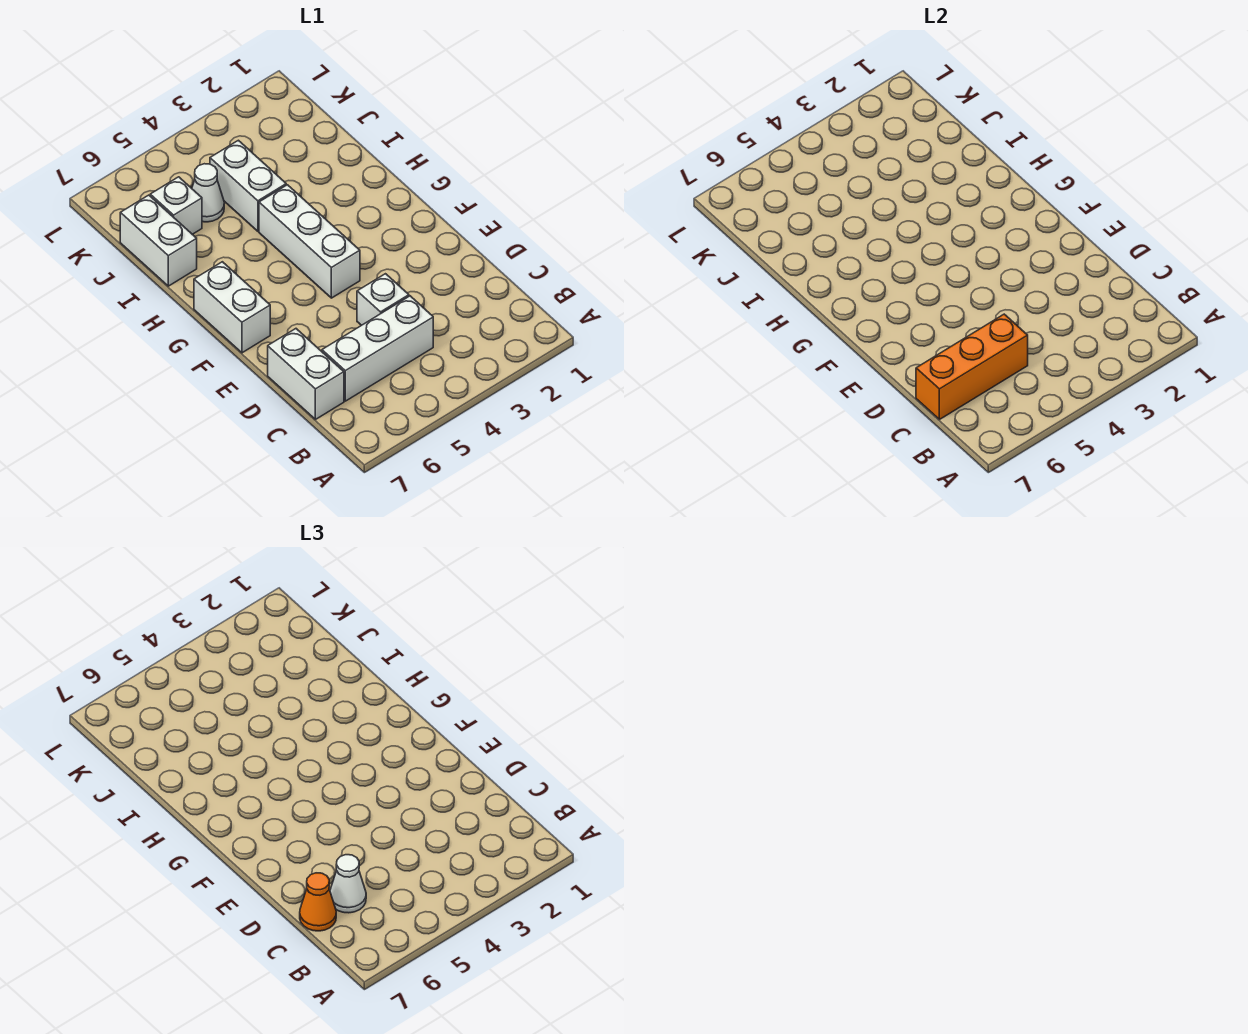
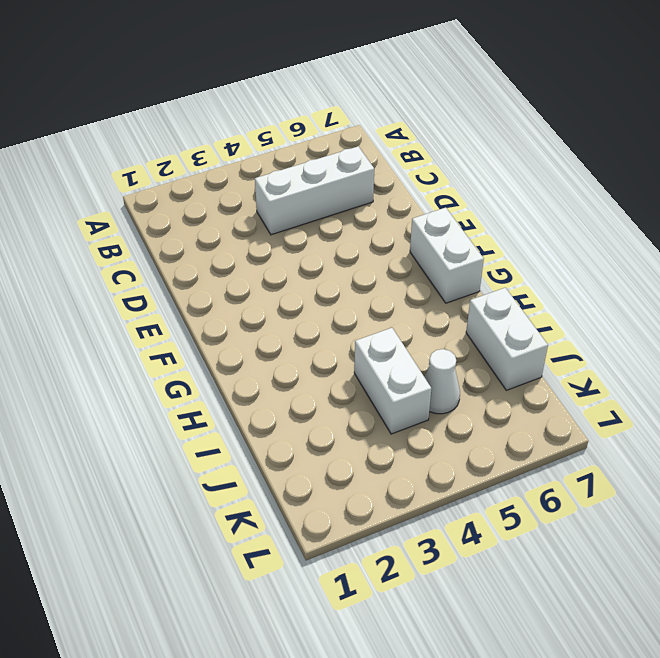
none -> white 1x2 brick [268,329,344,419]
none -> white 1x1 brick [357,274,409,325]
none -> white 1x3 brick [259,185,360,298]

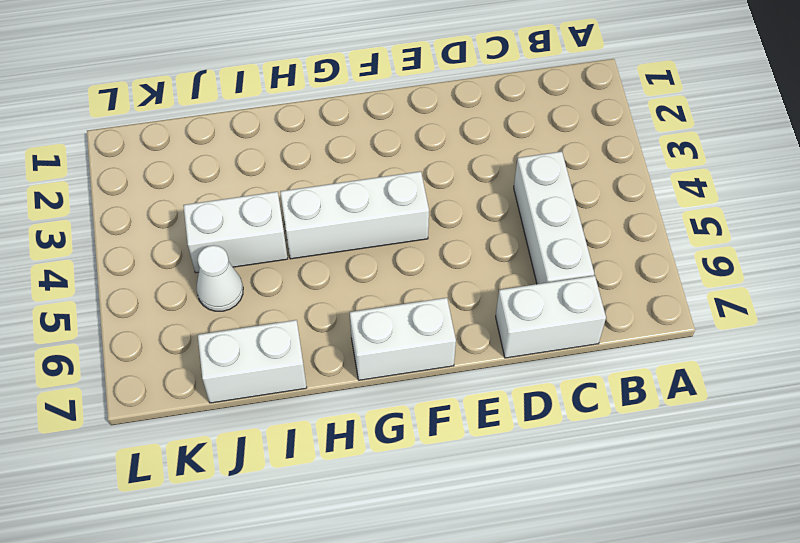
none -> white 1x1 brick [357,274,409,325]
none -> white 1x1 brick [150,177,202,234]
none -> orange 1x3 brick [916,314,1028,419]

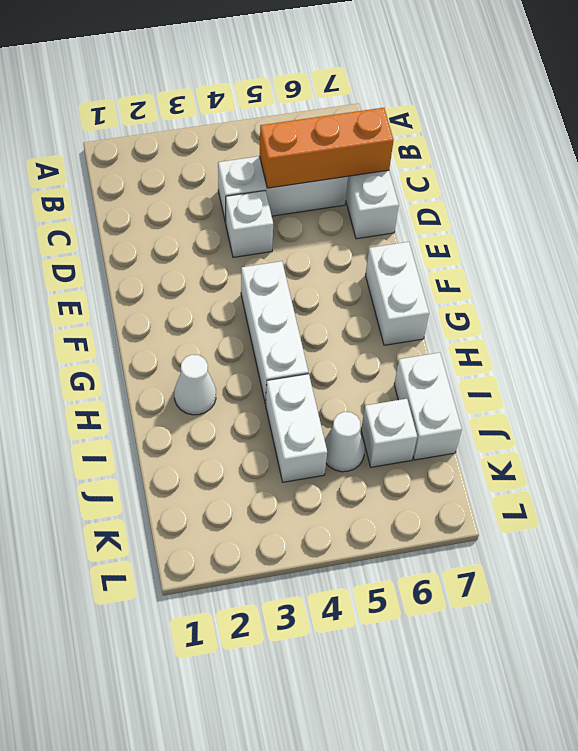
white 1x1 cone [174,355,216,415] -> white 1x1 cone moved to [330,855,366,913]
none -> orange 1x1 cone [300,873,336,931]

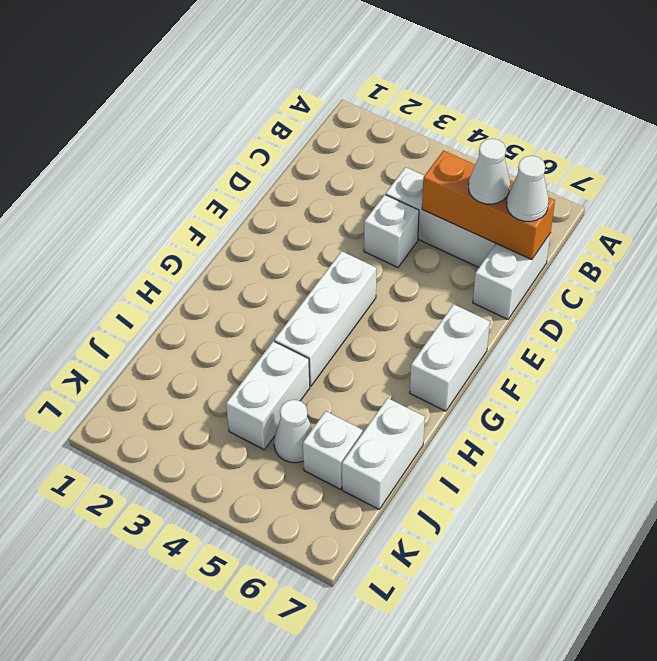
white 1x1 cone [507,156,549,222] -> orange 1x1 cone [300,873,336,931]

